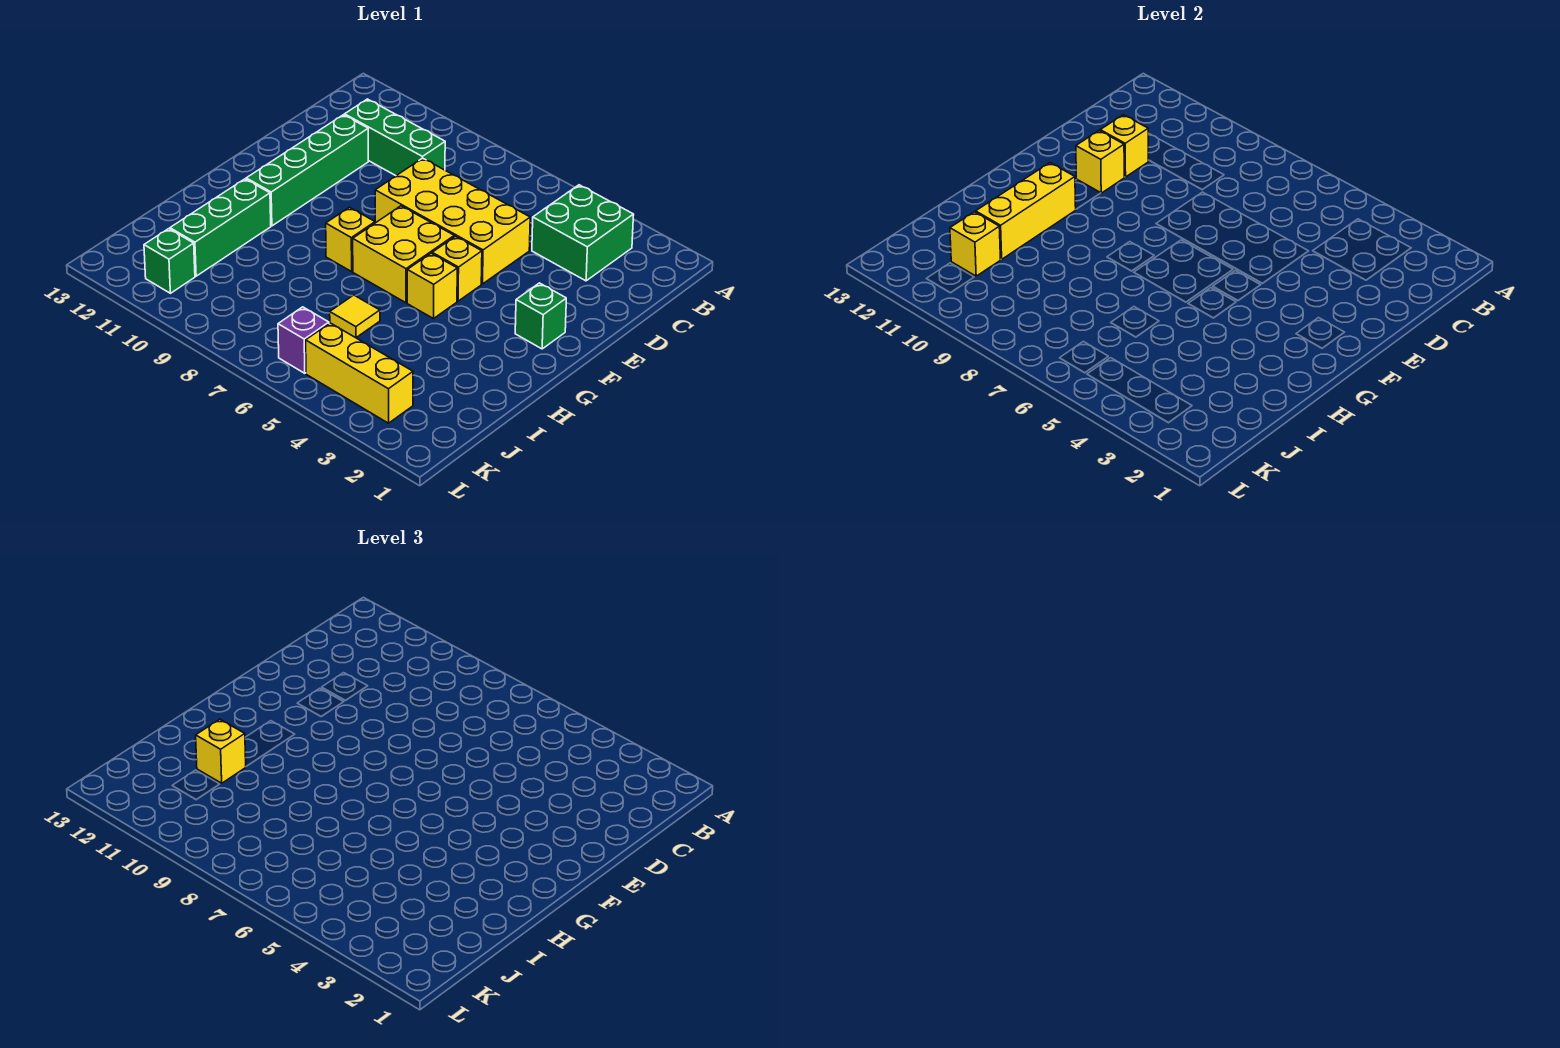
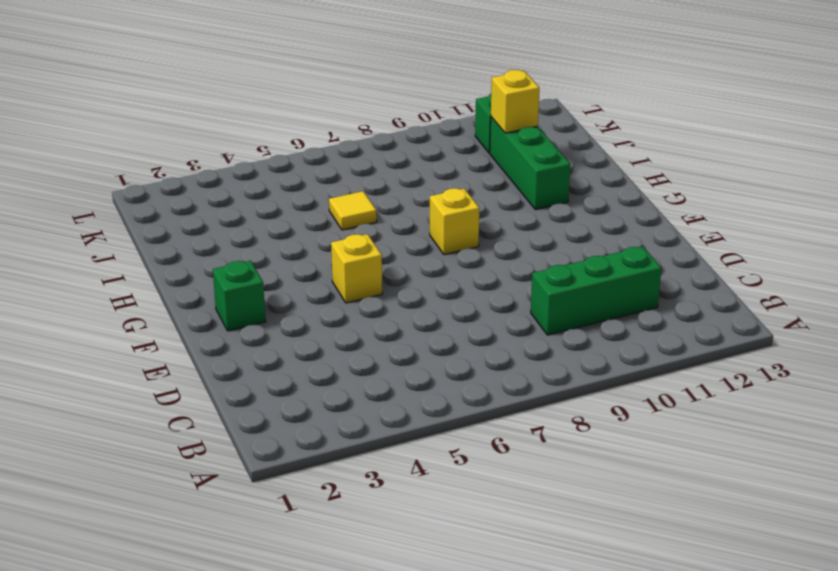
none -> green 2x2 brick [532,185,634,281]
none -> yellow 2x4 brick [375,158,530,284]
none -> green 1x4 brick [246,115,368,226]

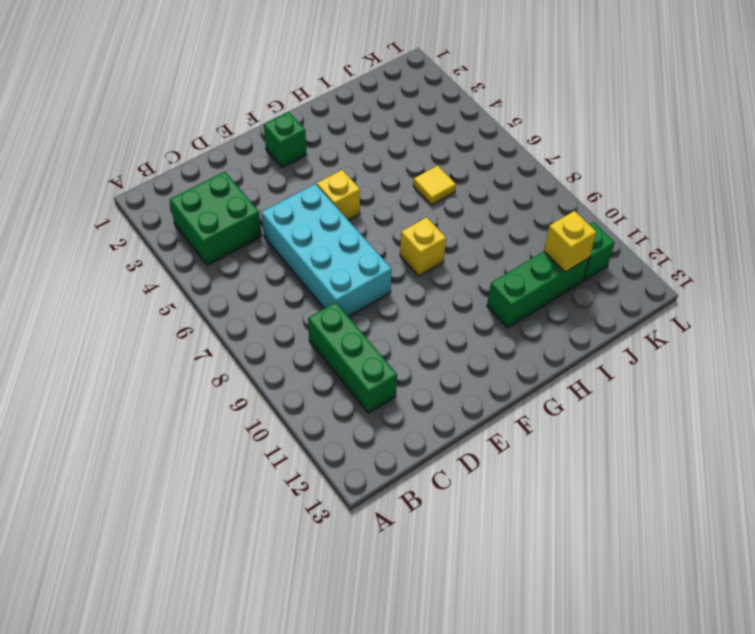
cyan 2x4 brick [261,184,392,317] -> yellow 2x4 brick [375,158,530,284]
none -> green 1x4 brick [246,115,368,226]
none -> yellow 2x2 brick [353,206,454,303]
none -> yellow 1x1 brick [407,253,457,319]

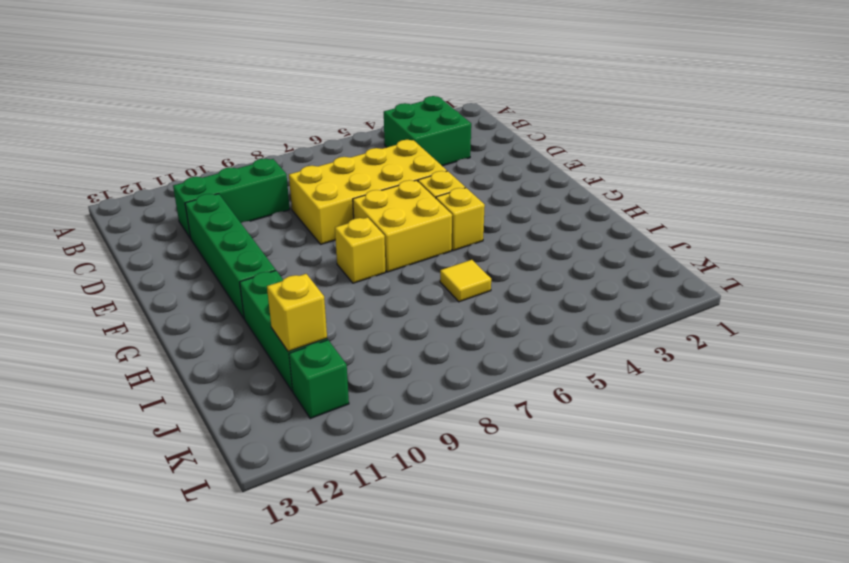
none -> green 1x1 brick [515,283,566,349]
none -> yellow 1x3 brick [306,323,413,423]
none -> purple 1x1 brick [278,307,329,373]

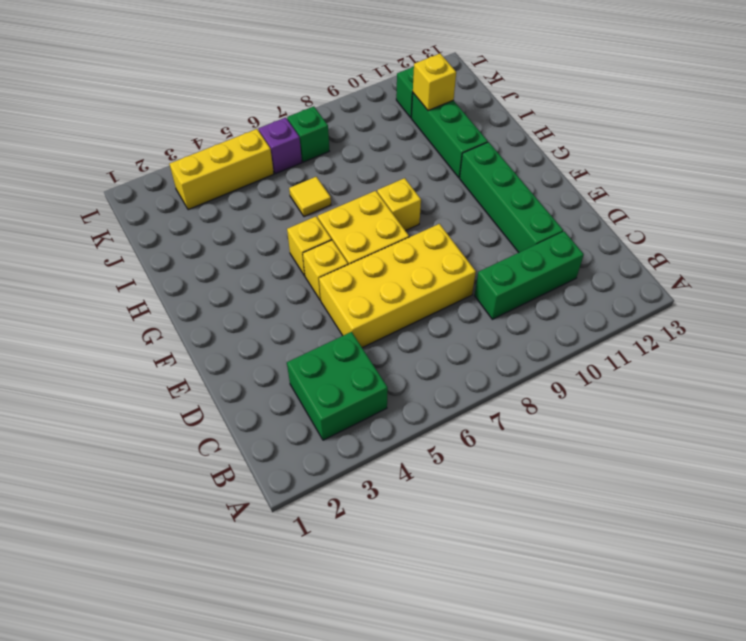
green 1x1 brick [287,106,329,162] -> green 1x1 brick moved to [515,283,566,349]
none -> yellow 1x1 brick [1100,115,1148,177]
none -> yellow 1x1 brick [1076,131,1124,193]
none -> yellow 1x3 brick [976,163,1076,259]

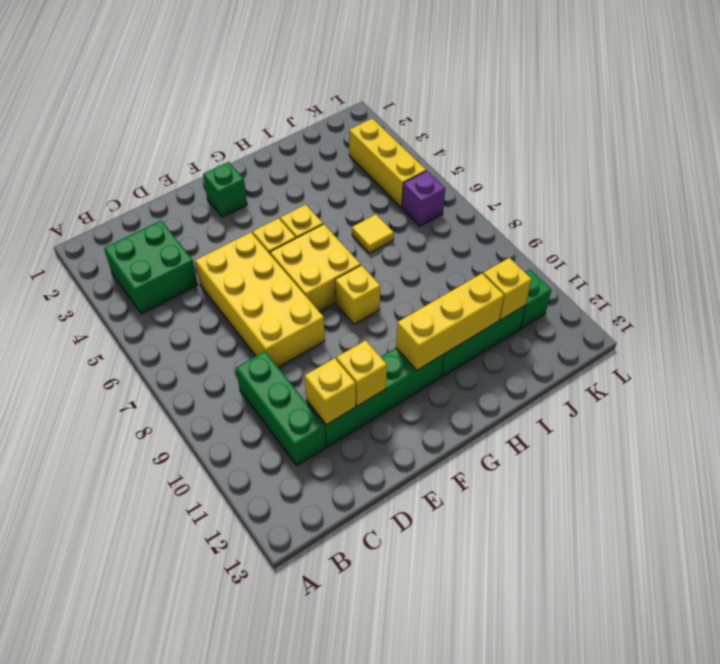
none -> yellow 1x1 brick [196,719,246,783]

